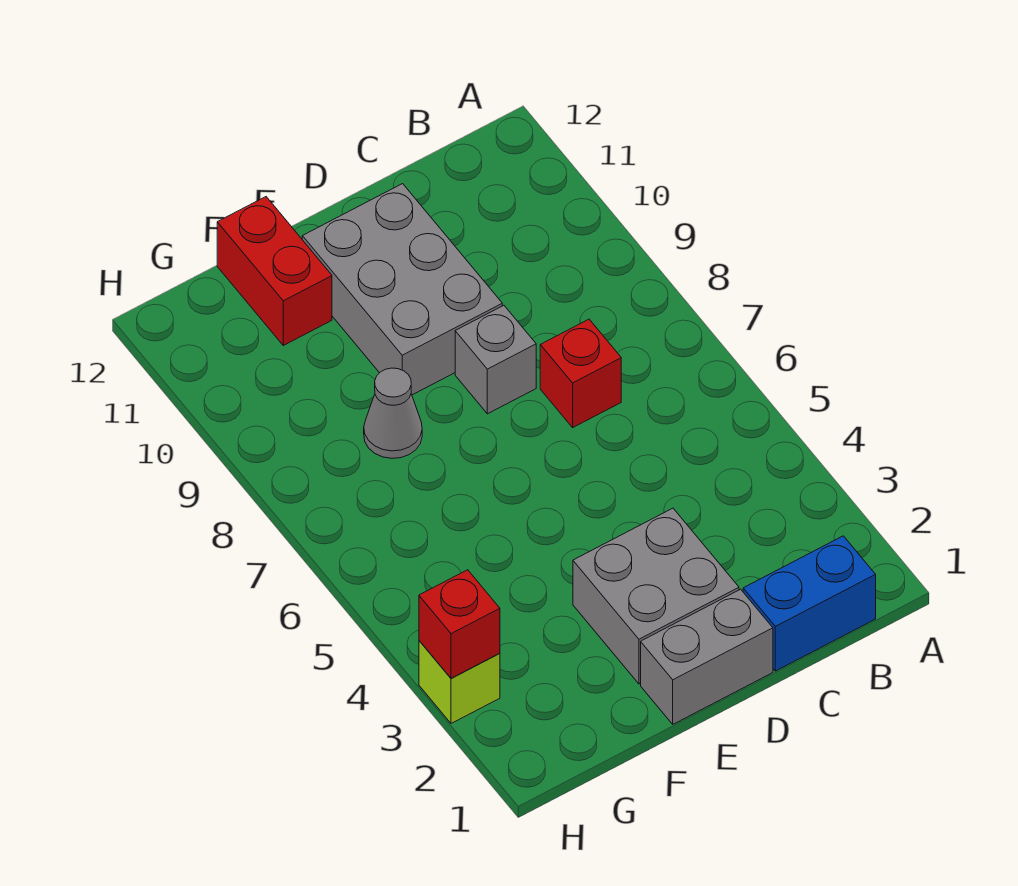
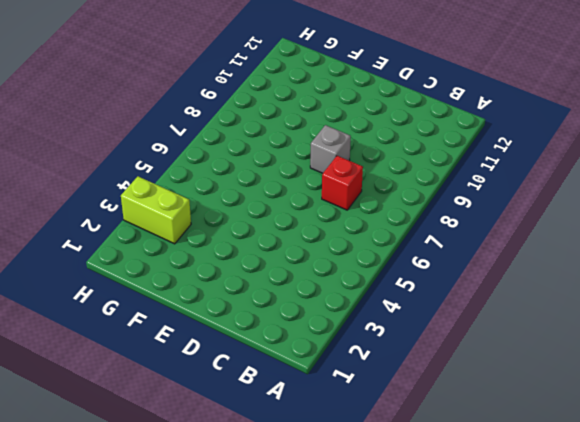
lime 1x2 brick [121,177,191,244] -> lime 1x1 brick [419,641,500,723]
none -> blue 1x2 brick [743,536,876,671]
none -> grey 1x2 brick [641,589,773,724]

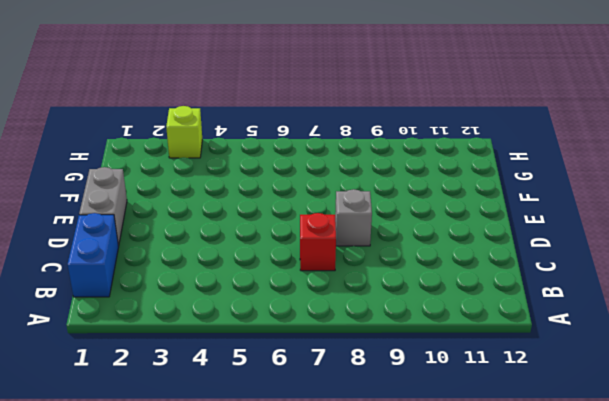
none -> grey 2x2 brick [573,508,739,684]
none -> grey 2x3 brick [302,184,502,395]

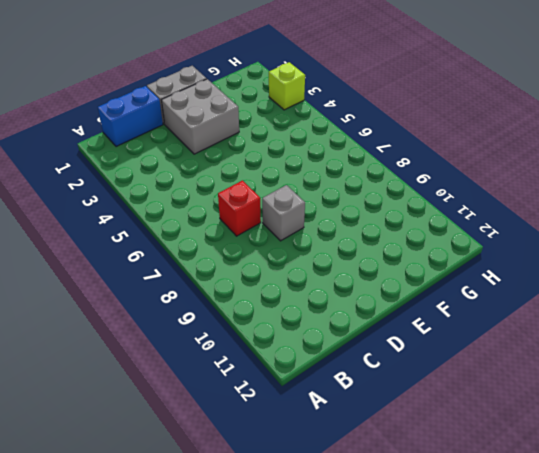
none -> grey 2x3 brick [302,184,502,395]
none -> grey 1x1 cone [364,368,422,458]

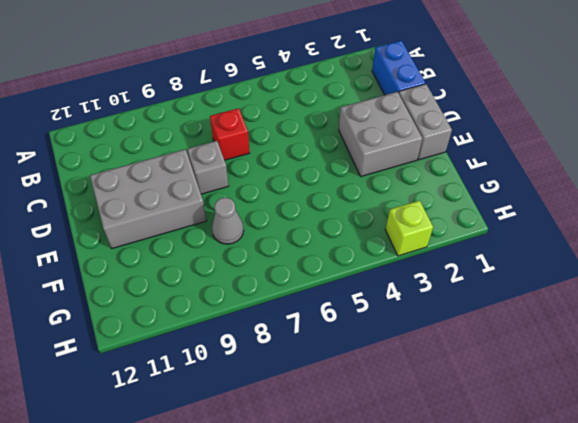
none -> red 1x2 brick [217,197,332,345]
none -> red 1x1 brick [419,570,500,678]

